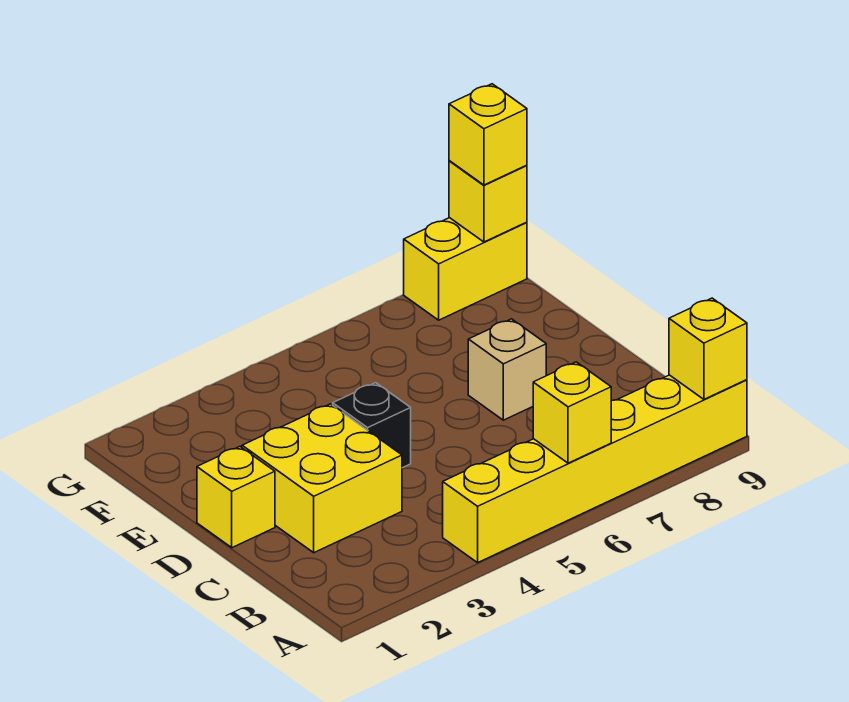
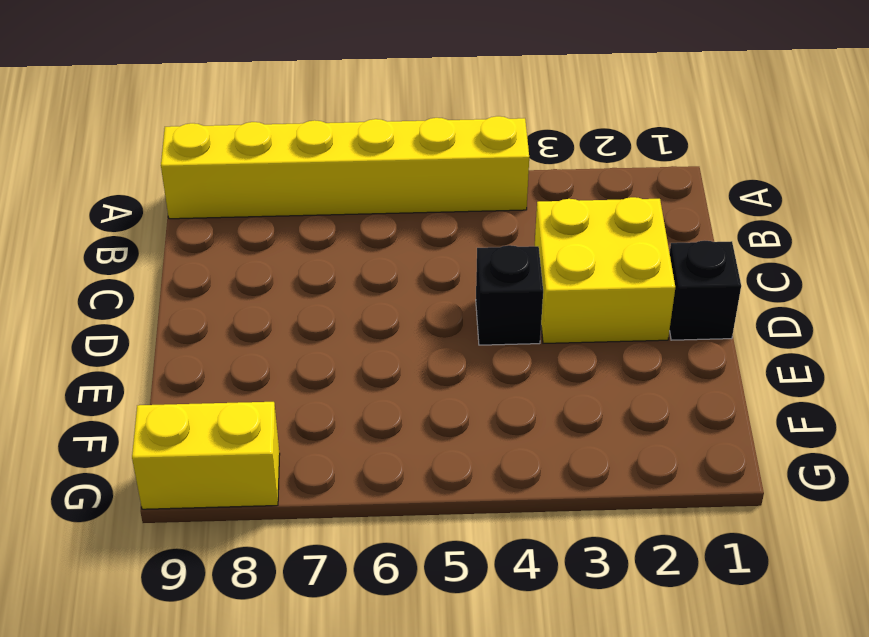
black 1x1 brick [670,241,741,340] -> yellow 1x1 brick [197,447,275,548]
none -> tan 1x1 brick [468,319,546,420]
none -> yellow 1x1 brick [533,362,611,463]

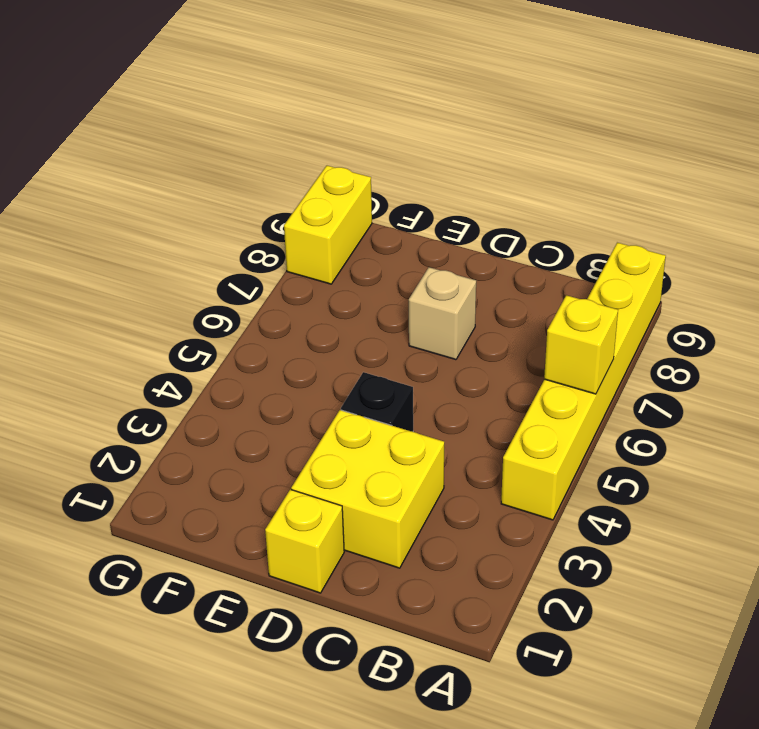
none -> yellow 1x1 brick [669,298,747,399]
none -> yellow 1x1 brick [449,161,527,242]

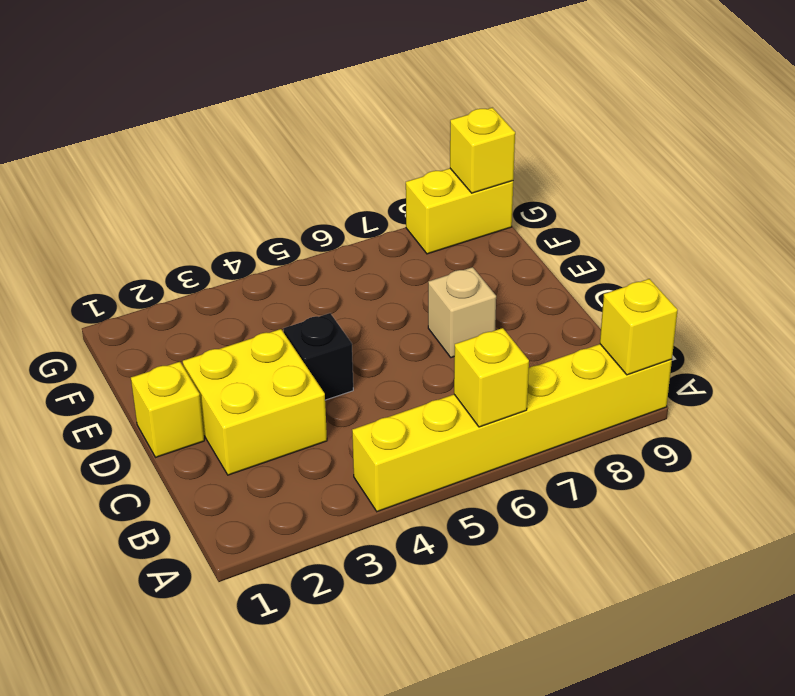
none -> yellow 1x1 brick [449,84,527,185]

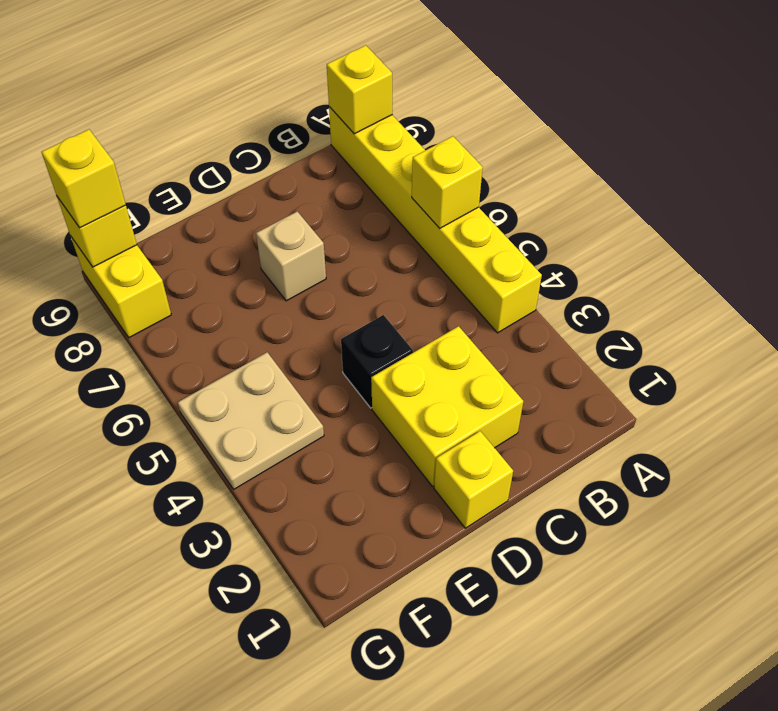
tan 2x2 plate [178,352,324,489] -> none

